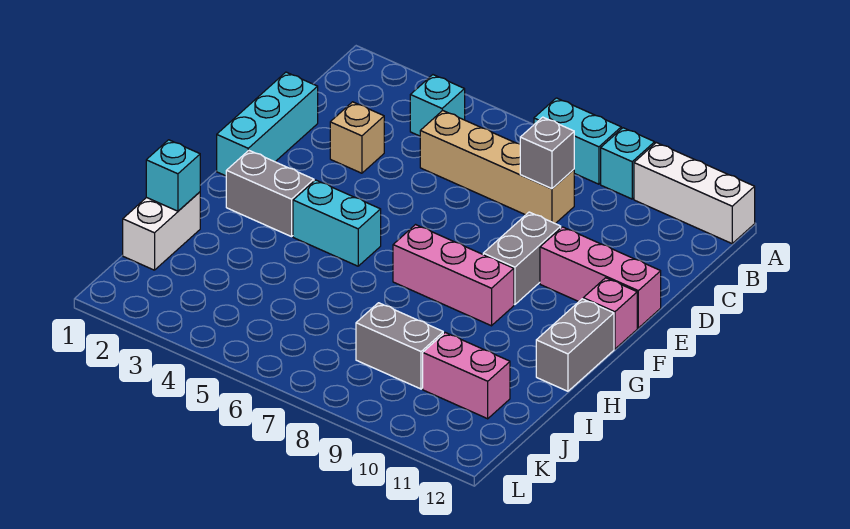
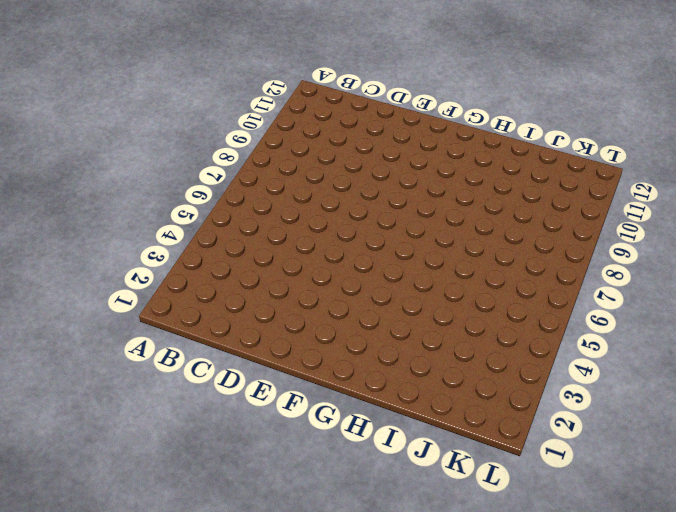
none -> cyan 1x2 brick [534,98,621,184]
none -> cyan 1x1 brick [601,128,655,199]
none -> white 1x3 brick [634,143,755,243]

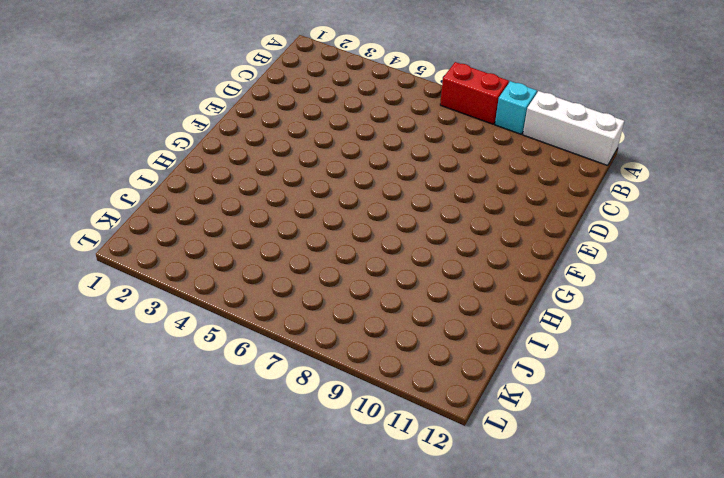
red 1x2 brick [440,62,509,124] -> cyan 1x2 brick [534,98,621,184]
none -> cyan 1x1 brick [410,75,465,136]
none -> tan 1x4 brick [420,110,574,224]
none -> cyan 1x3 brick [217,72,318,176]

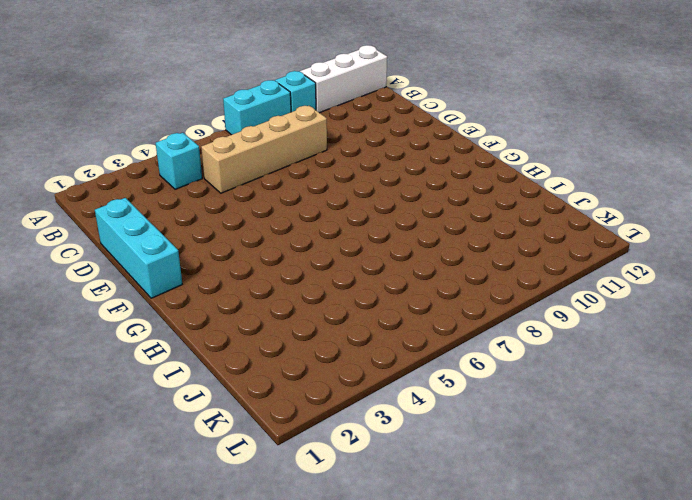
none -> tan 1x1 brick [330,102,384,173]
none -> grey 1x2 brick [483,212,561,305]
none -> pink 1x3 brick [540,227,661,328]

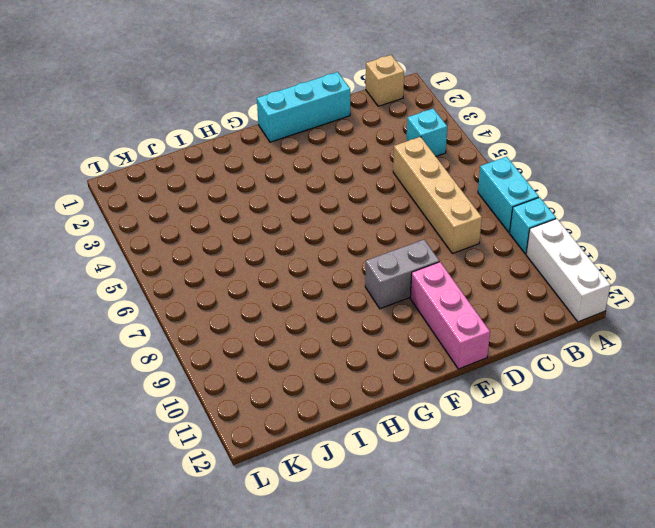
tan 1x1 brick [366,55,404,106] -> tan 1x1 brick moved to [330,102,384,173]
none -> pink 1x1 brick [583,278,637,349]
none -> grey 1x2 brick [226,150,314,237]
none -> cyan 1x2 brick [293,180,381,266]

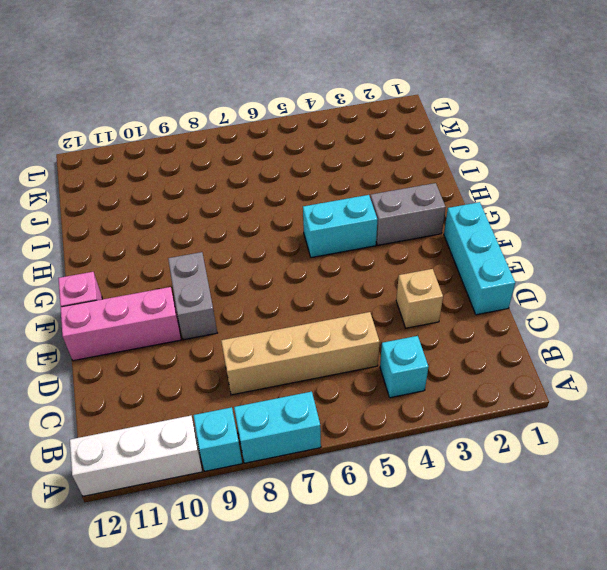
none -> pink 1x3 brick [393,225,514,326]
none -> grey 1x2 brick [536,299,614,391]
none -> white 1x2 brick [123,192,200,270]

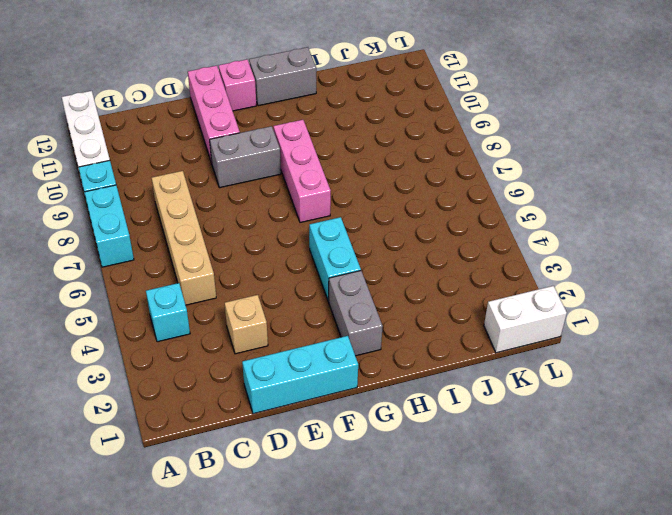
white 1x2 brick [484,286,567,353] -> white 1x2 brick moved to [123,192,200,270]
none -> grey 1x2 brick [356,303,443,389]
none -> pink 1x2 brick [423,333,510,419]
none -> grey 1x1 brick [520,117,574,189]

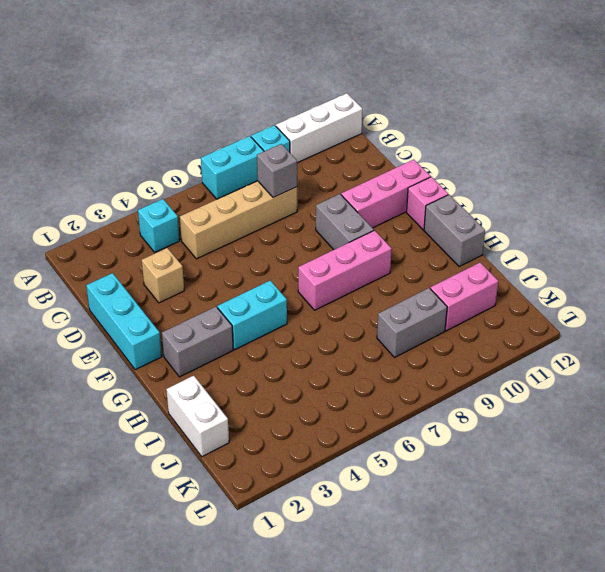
none -> cyan 1x1 brick [146,140,200,211]

